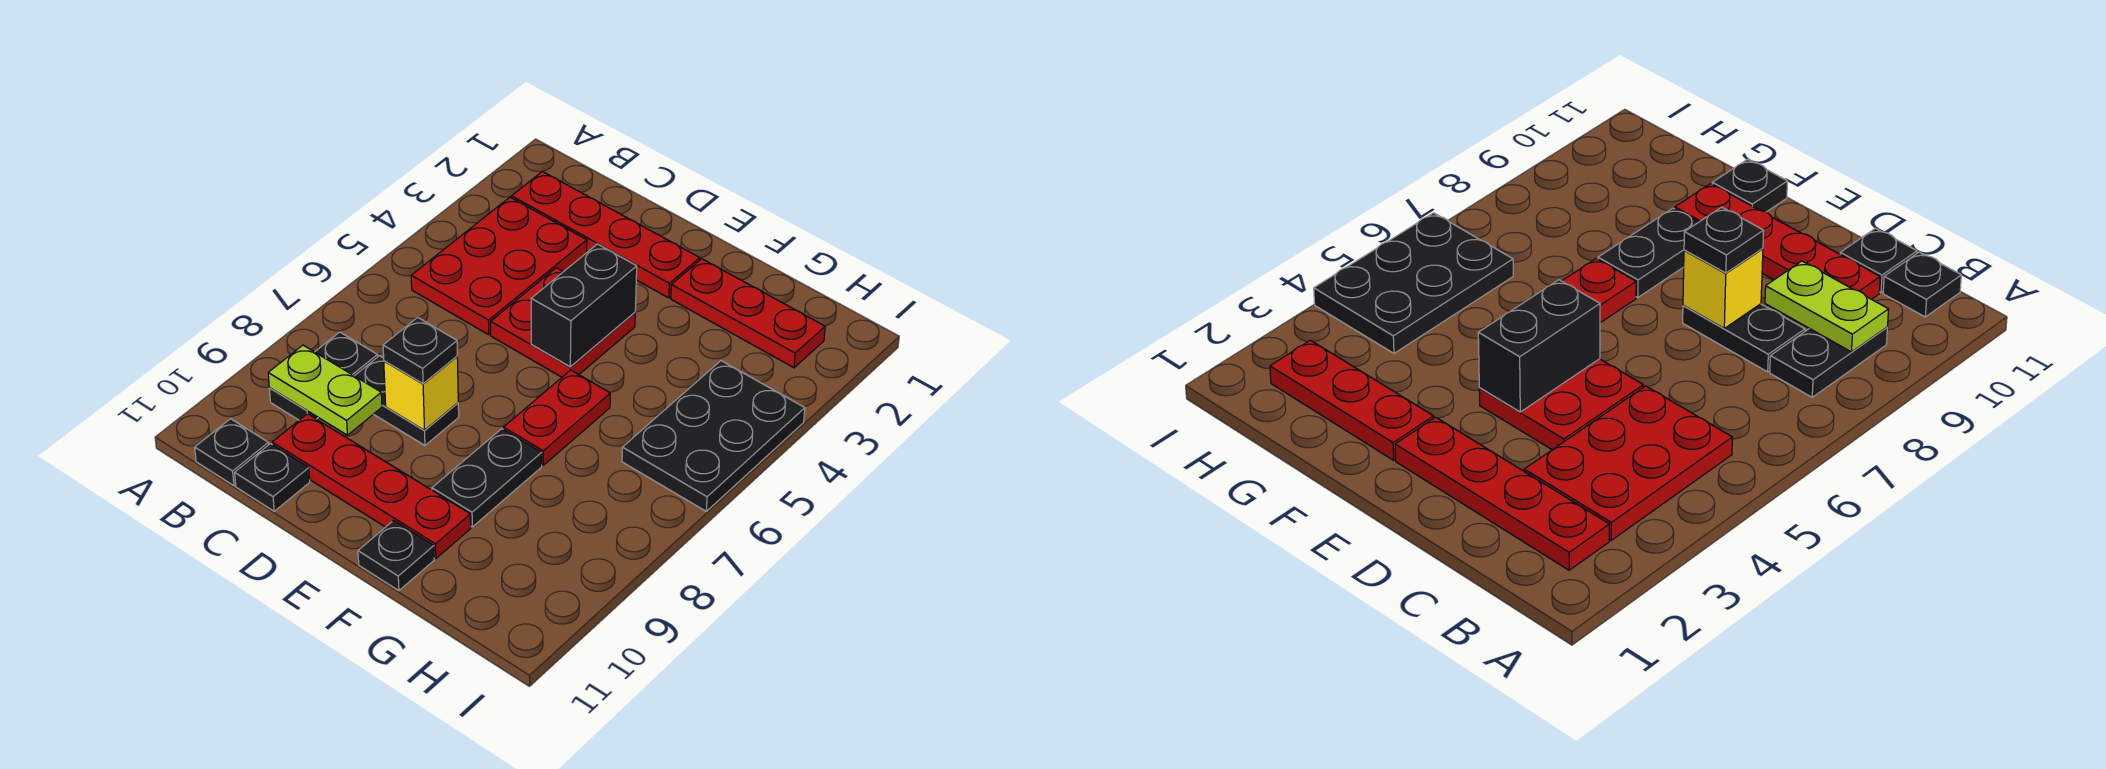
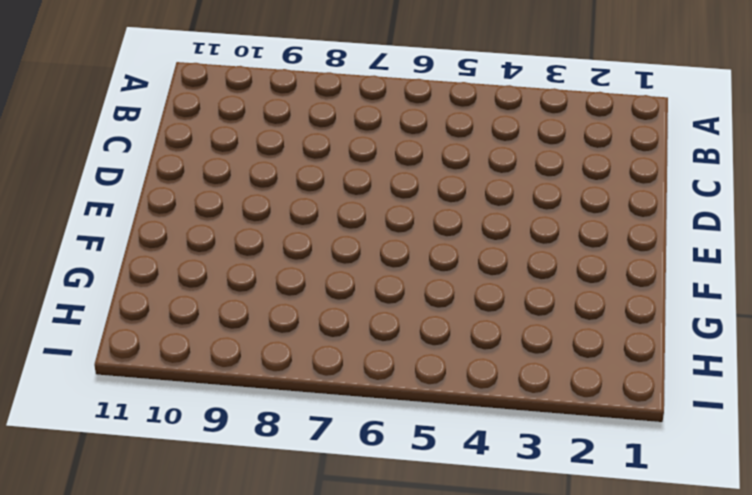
none -> red 1x4 plate [512,171,700,298]
none -> red 2x3 plate [411,197,587,335]
none -> black 1x2 plate [269,332,378,420]

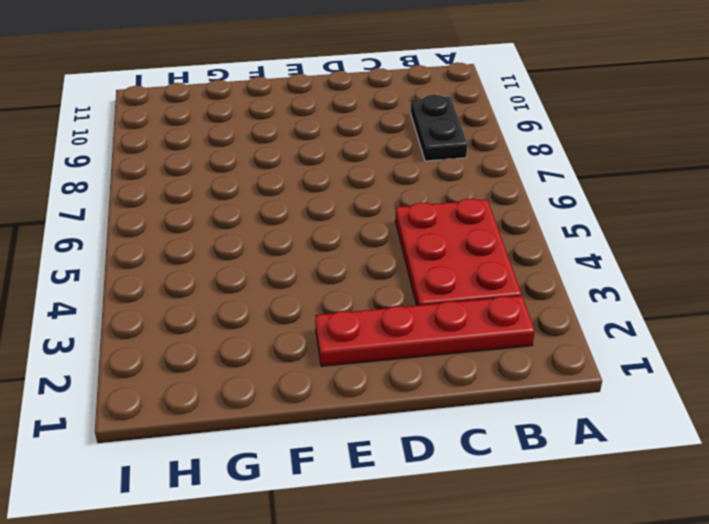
none -> black 1x1 plate [195,419,269,486]
none -> black 1x2 plate [355,356,459,445]
none -> red 1x4 plate [272,414,471,558]

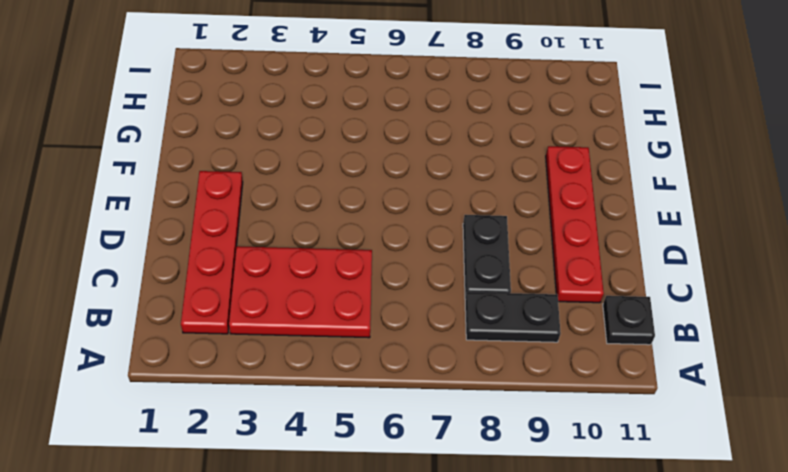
none -> black 1x1 plate [235,444,310,511]
none -> red 2x2 plate [491,268,635,377]
none -> red 1x3 plate [671,259,825,368]

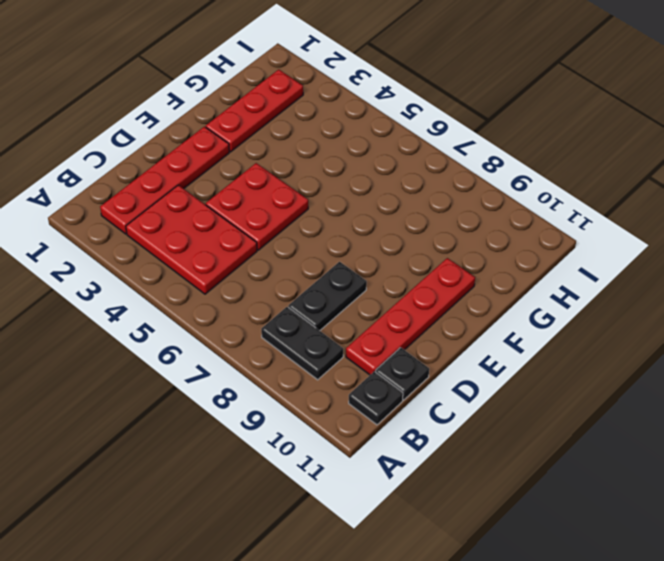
none -> red 1x2 plate [503,370,610,465]
none -> black 1x2 plate [432,429,542,527]
none -> black 1x1 plate [358,521,434,591]

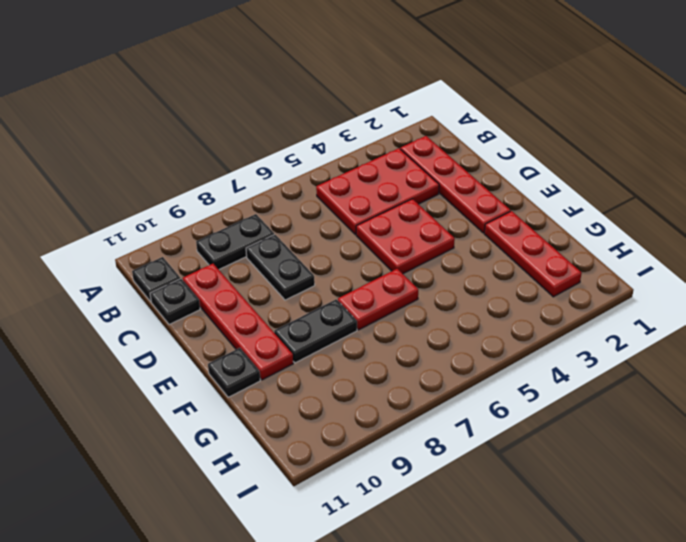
none -> black 2x3 plate [622,361,805,511]
none -> lime 1x2 plate [268,345,382,435]
none -> yellow 1x1 brick [384,356,458,430]

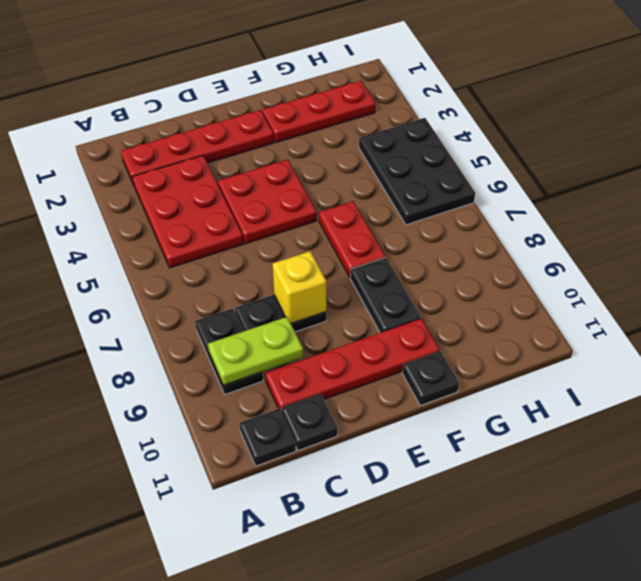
none -> black 1x2 brick [531,244,637,367]
none -> black 1x1 plate [383,317,457,384]

